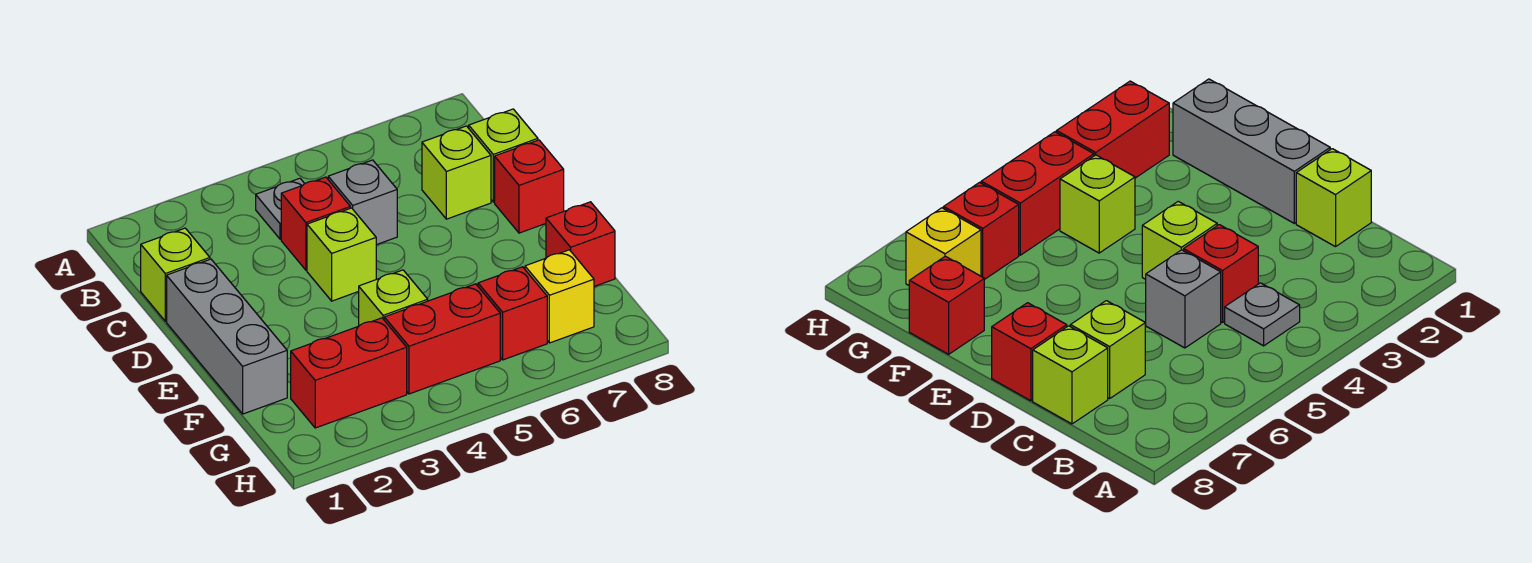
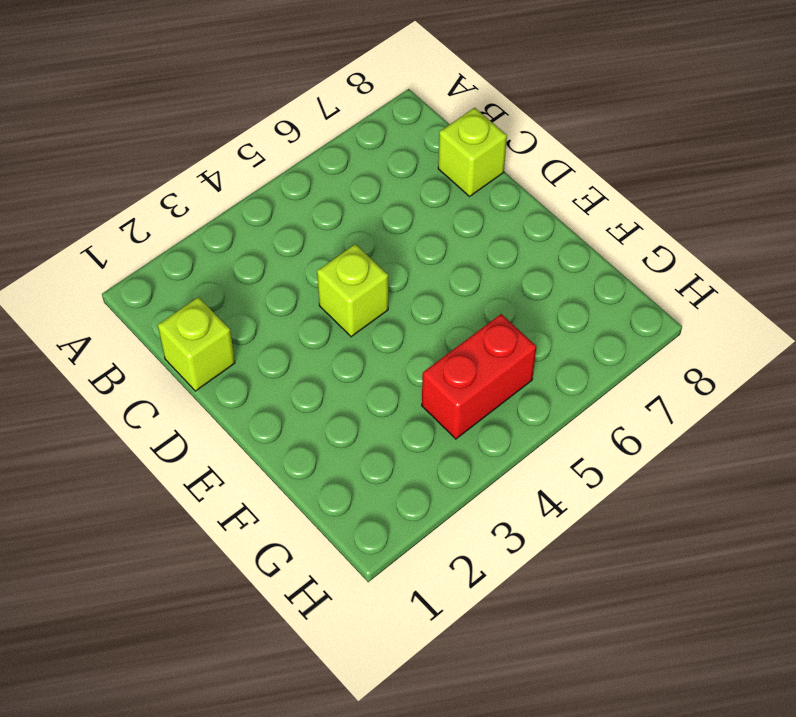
none -> grey 1x1 plate [256,178,305,239]
none -> red 1x1 brick [281,177,350,270]
none -> grey 1x1 brick [328,160,397,245]

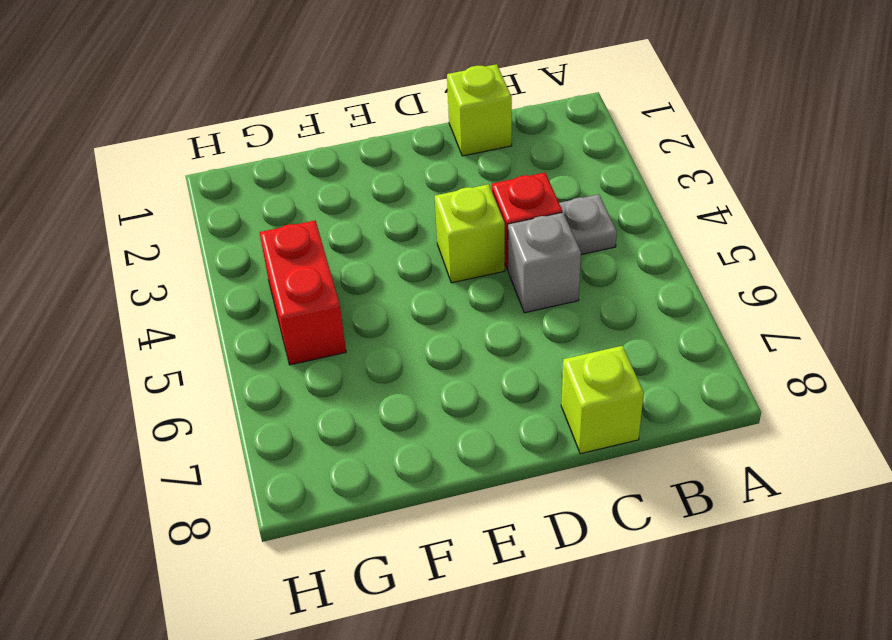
none -> lime 1x1 brick [422,126,491,219]
none -> grey 1x3 brick [167,259,287,414]
none -> red 1x1 brick [495,140,564,233]

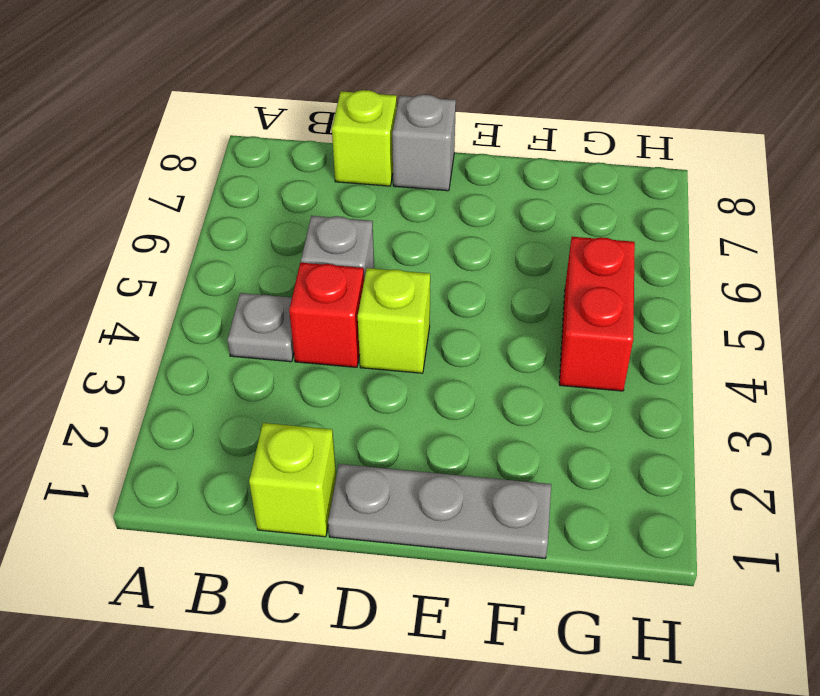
grey 1x3 plate [328,464,551,558] -> grey 1x3 brick [167,259,287,414]
grey 1x1 brick [392,94,456,191] -> red 1x1 brick [495,140,564,233]
none -> lime 1x1 brick [422,126,491,219]
none -> lime 1x1 brick [359,270,428,326]
none -> red 1x1 brick [546,202,615,286]

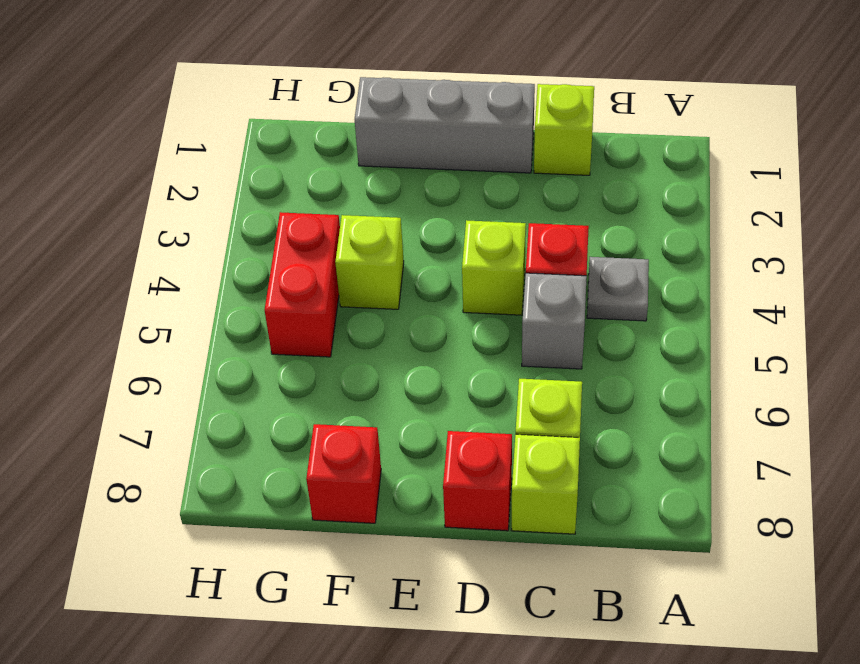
none -> red 1x2 brick [291,318,407,428]
none -> red 1x1 brick [478,267,547,360]
none -> yellow 1x1 brick [525,250,594,343]

